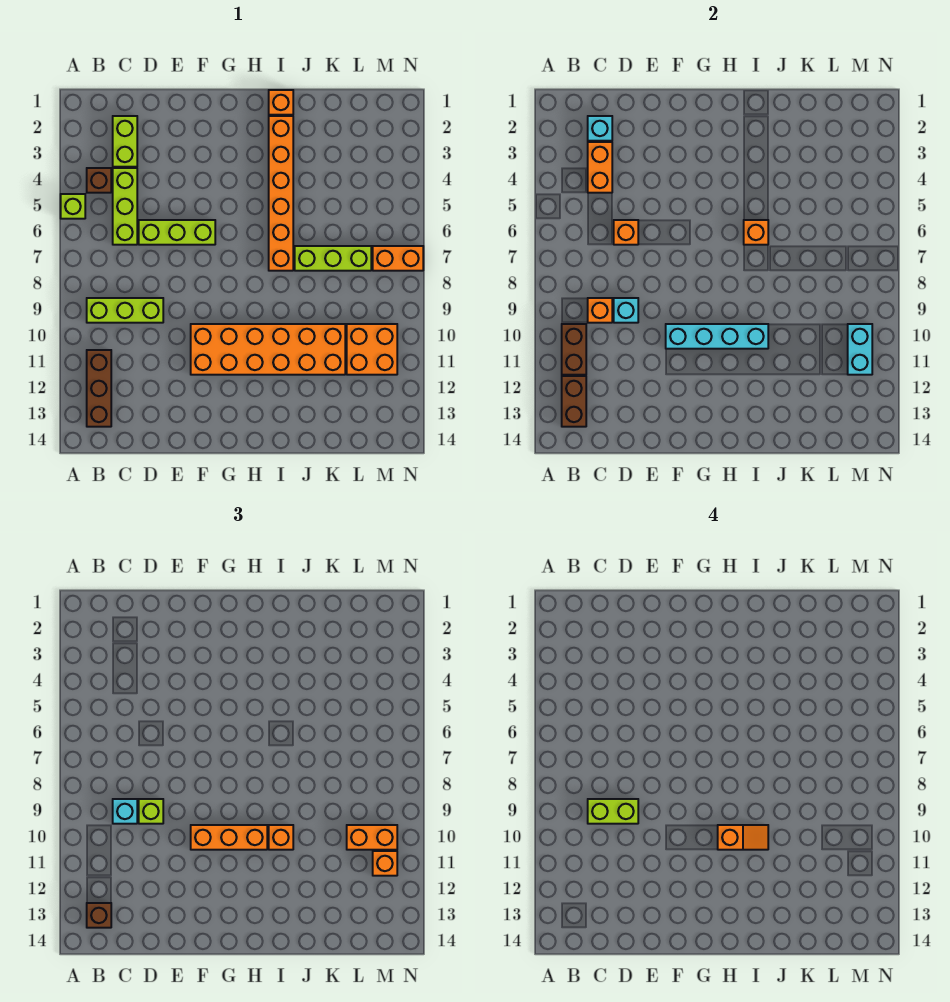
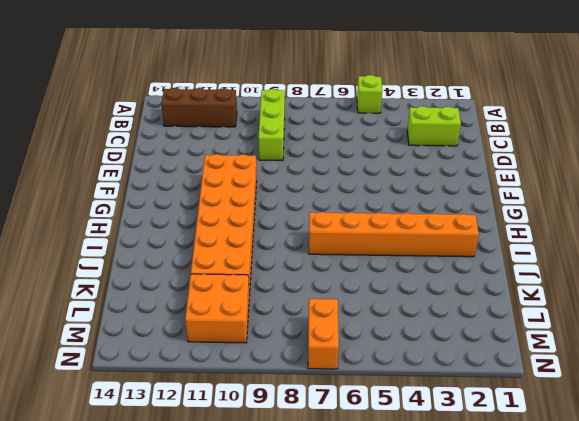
none -> brown 1x1 brick [87,168,111,193]
none -> lime 1x3 brick [113,168,137,245]
none -> lime 1x3 brick [139,220,215,245]
none -> orange 1x1 brick [269,90,293,115]

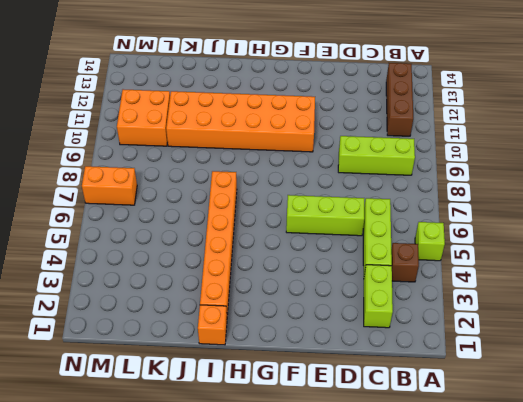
none -> lime 1x3 brick [295,246,371,271]
none -> brown 1x2 brick [562,324,586,375]
none -> brown 1x2 brick [562,376,586,427]
none -> cyan 1x1 brick [588,116,612,141]

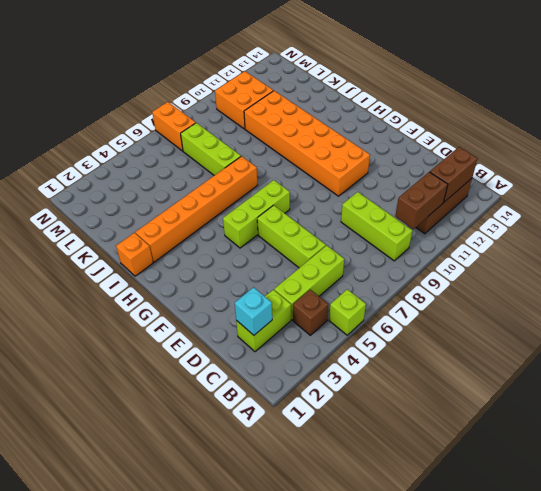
lime 1x3 brick [223,180,290,248] -> none
none -> orange 1x2 brick [588,142,612,193]
none -> orange 1x1 brick [588,298,612,323]
none -> orange 1x1 brick [614,220,638,245]
none -> cyan 1x1 brick [614,298,638,323]

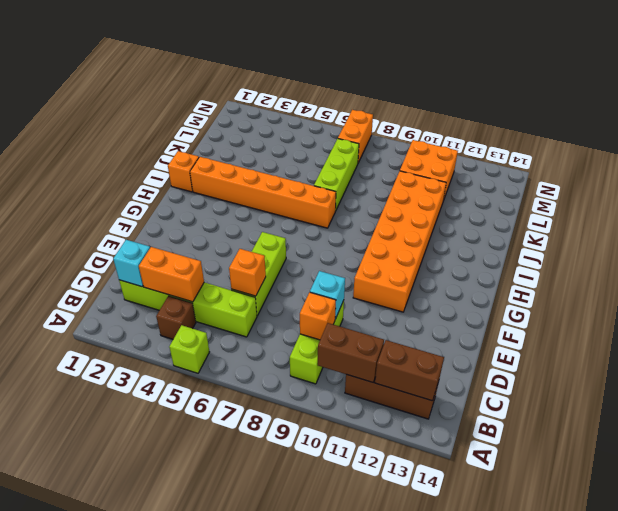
none -> cyan 1x4 brick [666,324,768,349]
none -> orange 1x1 brick [744,220,768,245]
none -> cyan 1x2 brick [848,324,872,375]
none -> brown 1x1 brick [87,903,111,928]

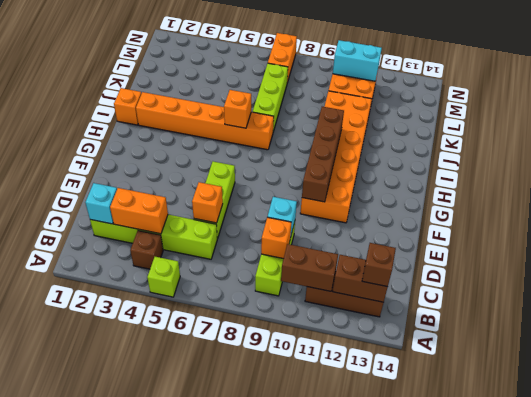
brown 1x4 brick [302,107,344,202] -> cyan 1x4 brick [666,324,768,349]
none -> cyan 1x1 brick [113,799,137,824]
none -> lime 1x1 brick [139,799,163,824]
none -> orange 1x3 brick [191,825,267,850]
none -> orange 1x1 brick [269,825,293,850]

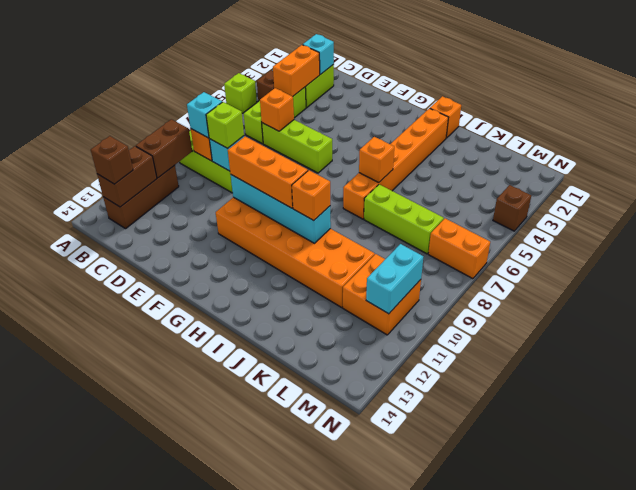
brown 1x1 brick [493,185,531,231] -> none
none -> orange 1x2 brick [347,825,397,850]
none -> orange 1x1 brick [373,851,397,876]
none -> lime 1x2 brick [588,799,638,824]
none -> orange 1x2 slope [718,825,768,850]

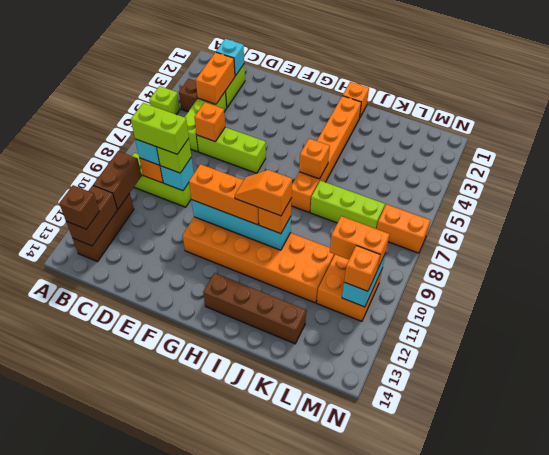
orange 1x2 slope [235,170,292,216] -> orange 1x2 slope turned to [718,825,768,850]
brown 1x4 brick [203,273,306,344] -> none

